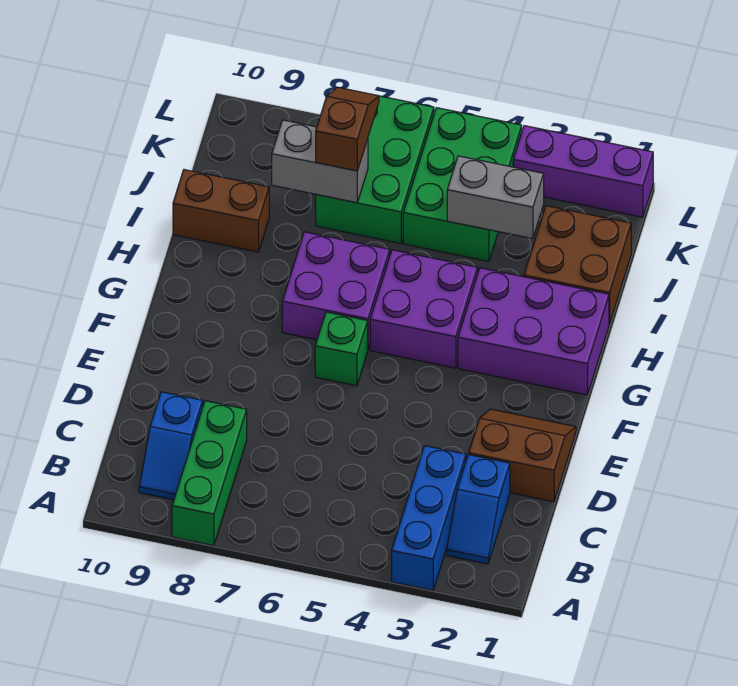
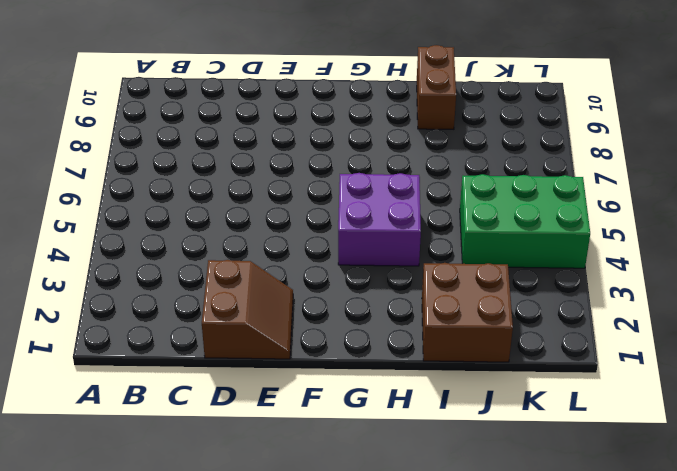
none -> blue 1x3 brick [392,446,466,590]
none -> green 1x3 brick [172,401,247,546]
none -> blue 1x2 slope [447,455,510,564]

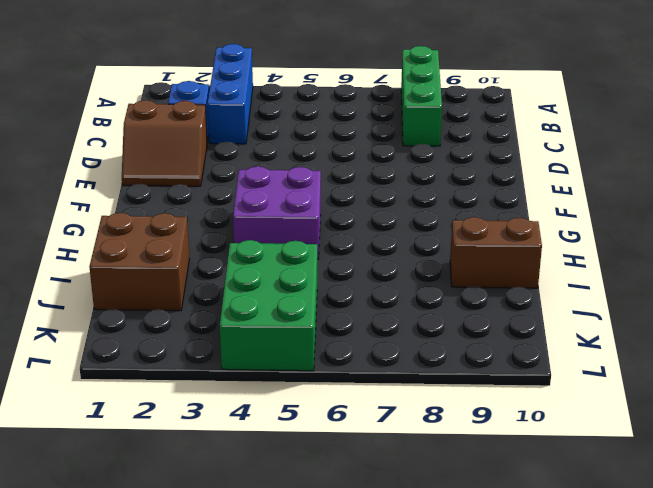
none -> blue 1x2 slope [139,392,203,500]
none -> green 1x1 brick [315,312,368,386]
none -> purple 2x3 brick [458,268,609,395]

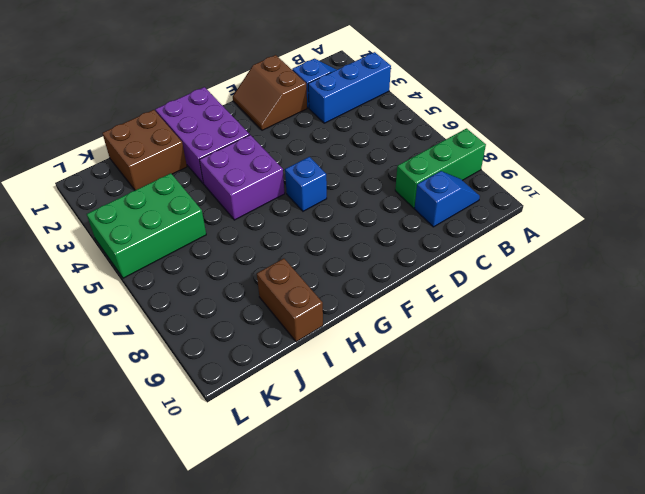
blue 1x1 brick [285,157,327,211] -> green 1x1 brick [315,312,368,386]
none -> purple 2x2 brick [282,232,390,349]
none -> green 2x3 brick [316,96,434,243]
none -> purple 1x3 brick [513,126,653,217]

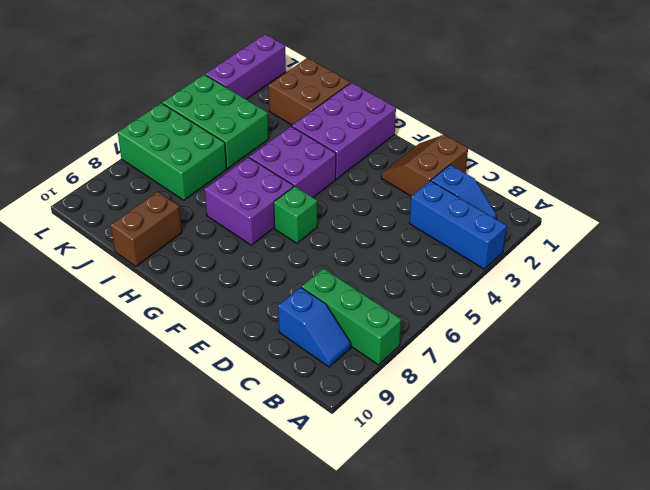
none -> grey 1x2 brick [447,156,544,239]
none -> grey 1x2 brick [272,120,368,203]
none -> brown 1x2 slope [316,87,379,171]

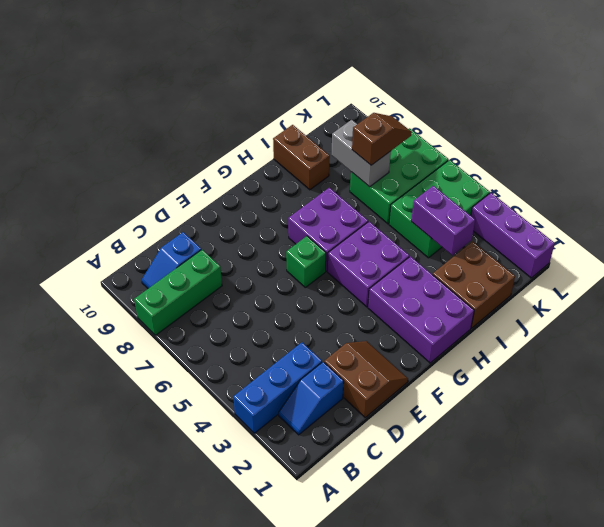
purple 1x2 brick [411,186,475,255] -> grey 1x2 brick [447,156,544,239]

